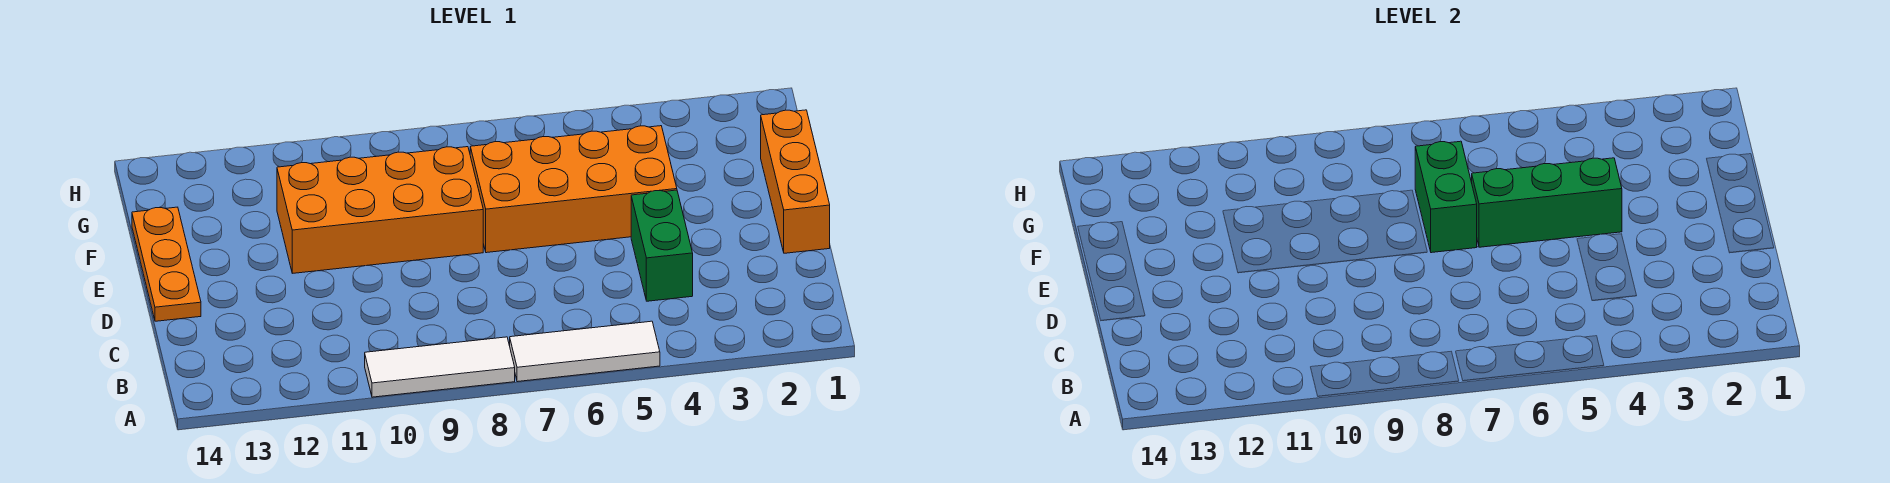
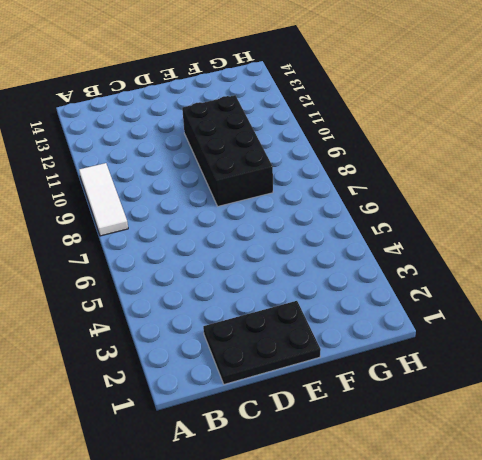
black 2x3 plate [203,301,321,384] -> orange 1x3 brick [761,110,830,253]
black 2x4 brick [182,95,273,206] -> orange 2x4 brick [277,147,483,273]
none -> white 1x3 tile [510,321,660,382]
none -> green 1x2 brick [631,190,693,301]

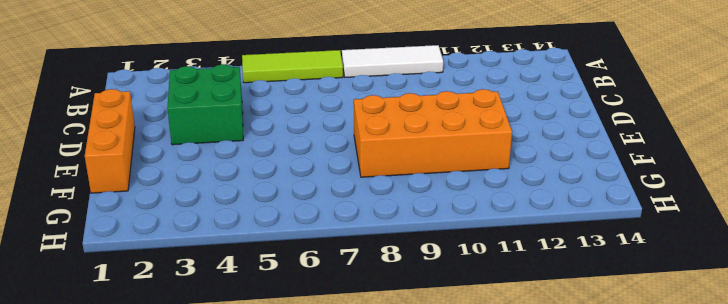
lime 1x3 tile [242,50,343,83] -> white 1x3 tile [510,321,660,382]
green 2x2 brick [167,64,243,145] -> green 1x2 brick [631,190,693,301]
none -> orange 1x3 plate [132,207,201,321]
none -> orange 2x4 brick [470,126,677,253]

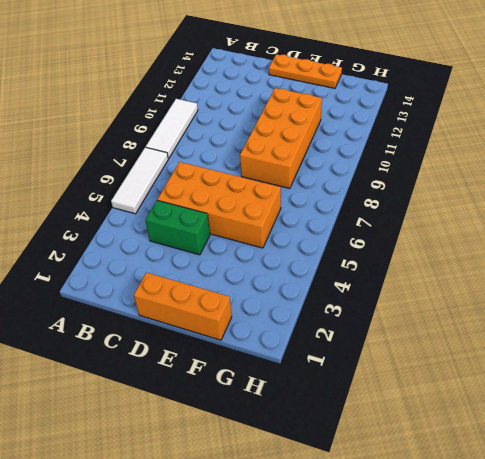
orange 2x4 brick [157,162,281,248] -> orange 2x4 brick turned to [470,126,677,253]
none -> green 1x3 brick [1472,158,1622,247]
none -> green 1x2 brick [1415,141,1477,253]

